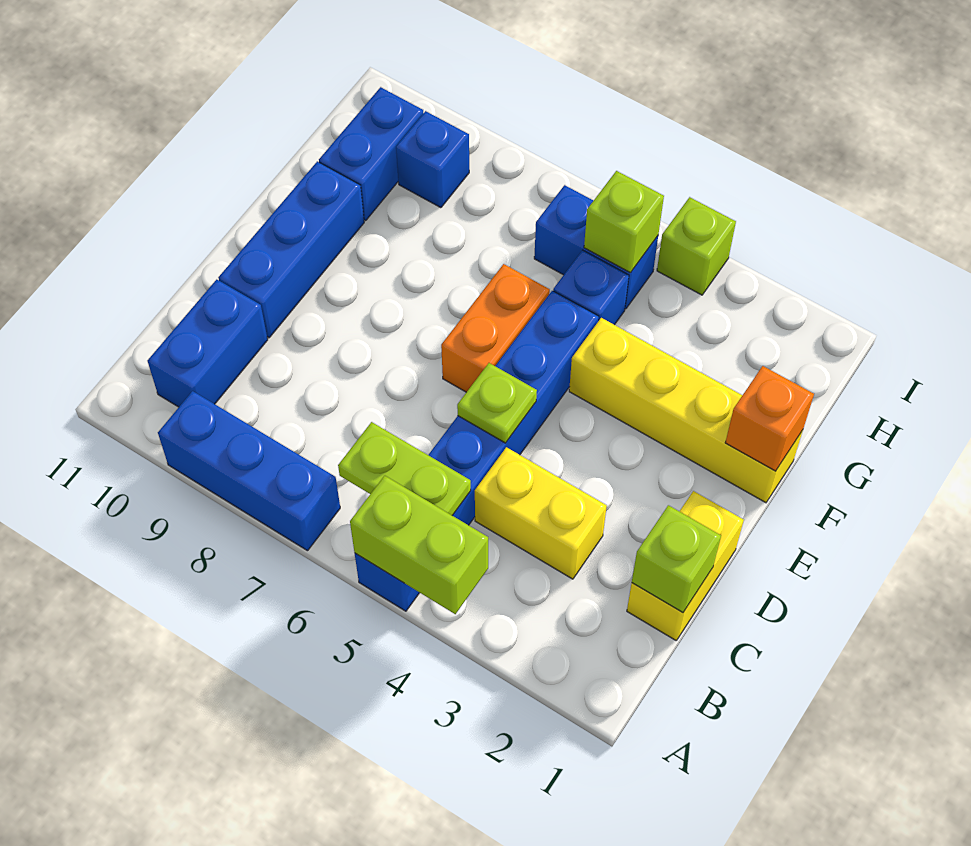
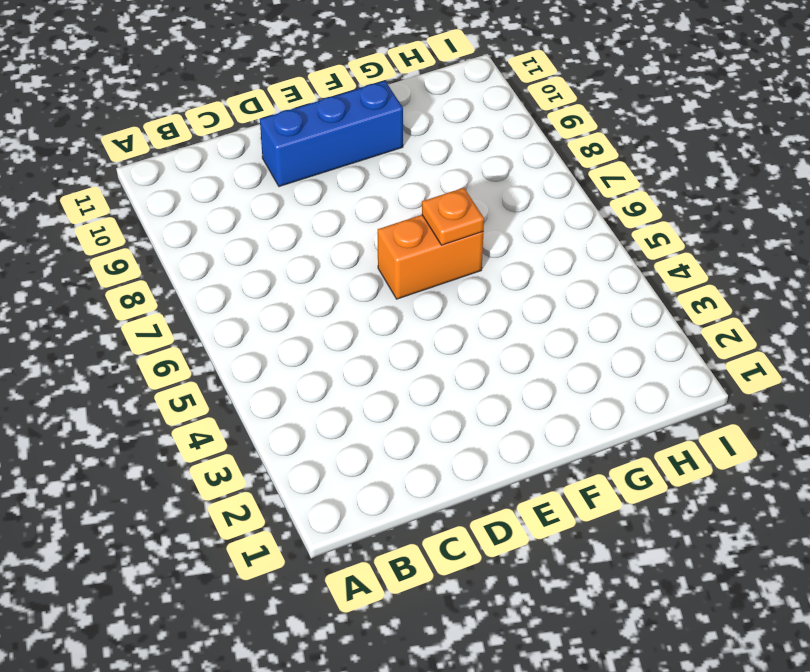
orange 1x1 plate [422,188,484,245] -> none
none -> blue 1x6 brick [355,291,599,611]
none -> blue 1x3 brick [158,391,340,551]
none -> blue 1x2 brick [147,280,268,407]

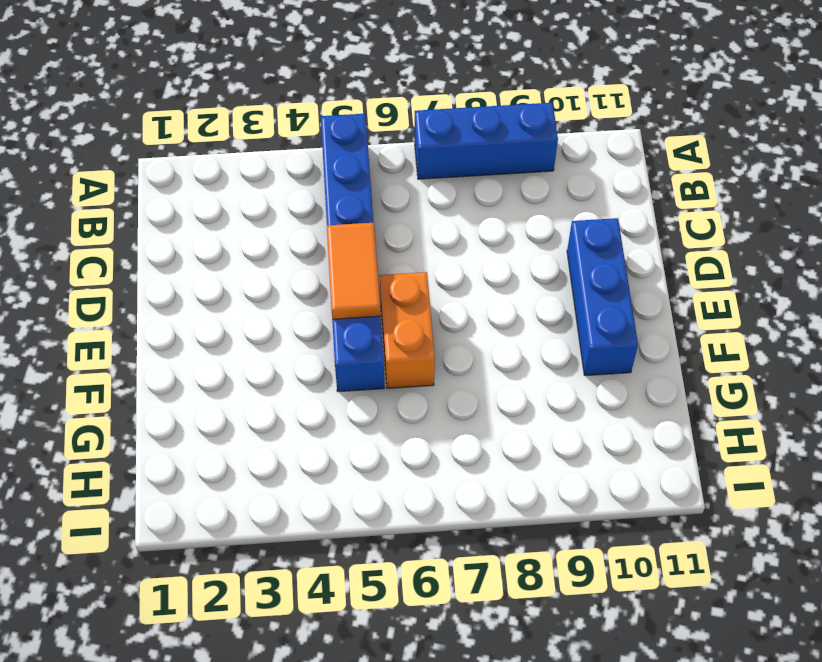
orange 1x2 tile [327,223,380,319] -> lime 1x1 plate [457,363,537,443]
none -> blue 1x2 brick [147,280,268,407]
none -> yellow 1x2 brick [627,491,744,641]
none -> yellow 1x2 brick [475,447,607,579]

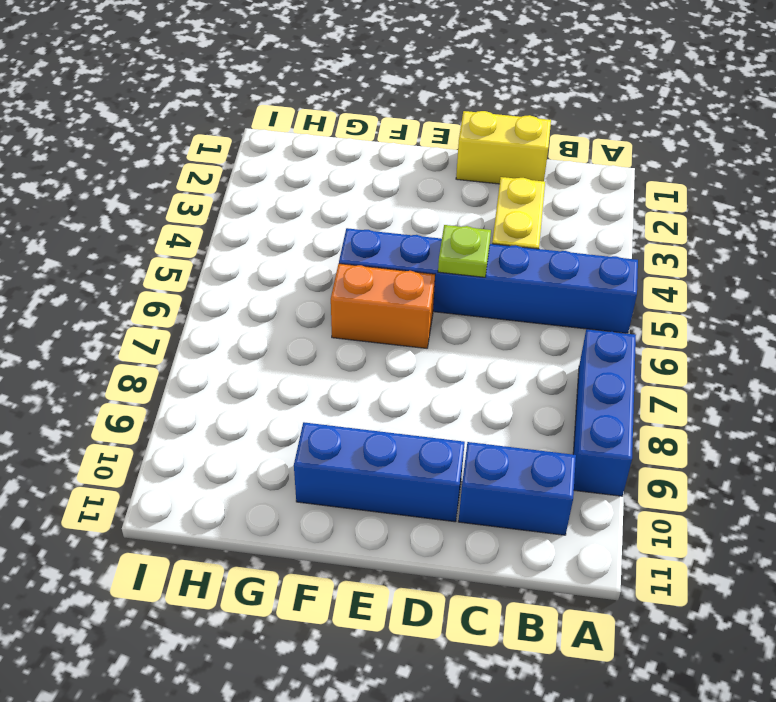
none -> yellow 1x4 brick [569,318,803,503]
none -> blue 1x1 brick [553,250,629,325]
none -> blue 1x2 brick [319,87,423,221]

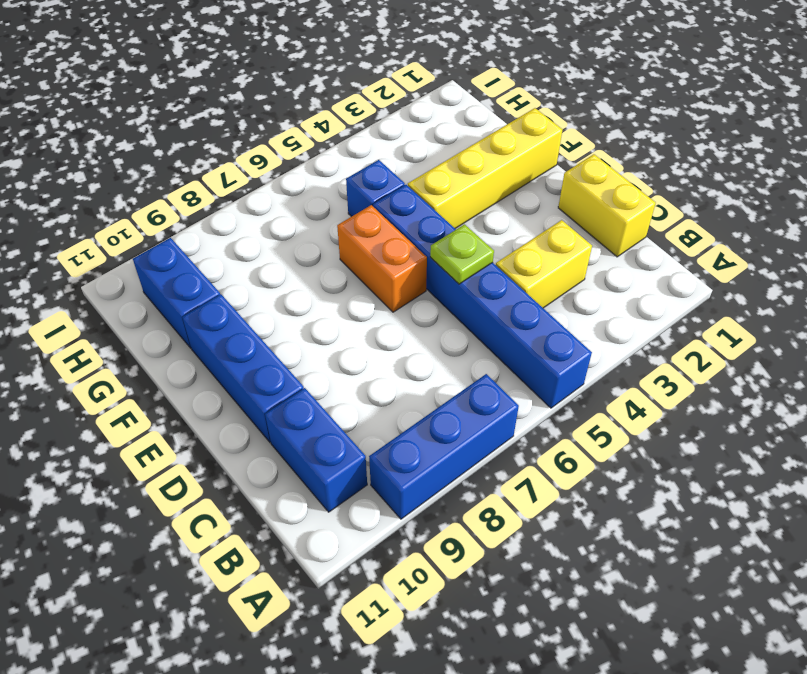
none -> blue 1x2 brick [534,185,658,309]
none -> blue 1x1 brick [396,111,469,208]
none -> lime 1x1 brick [657,197,736,295]

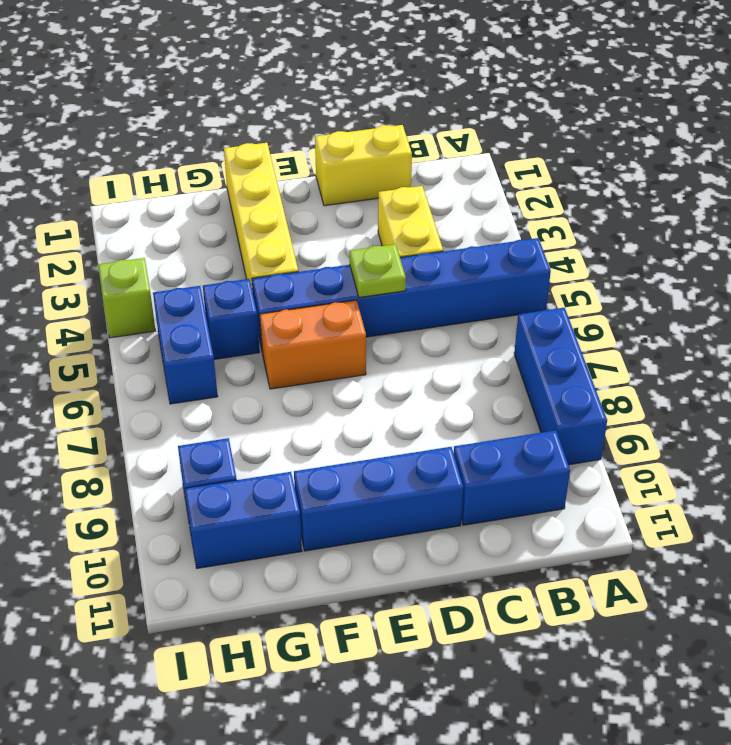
none -> lime 1x2 brick [350,476,488,614]
none -> lime 1x2 plate [338,422,471,516]
none -> lime 1x1 brick [632,505,721,613]

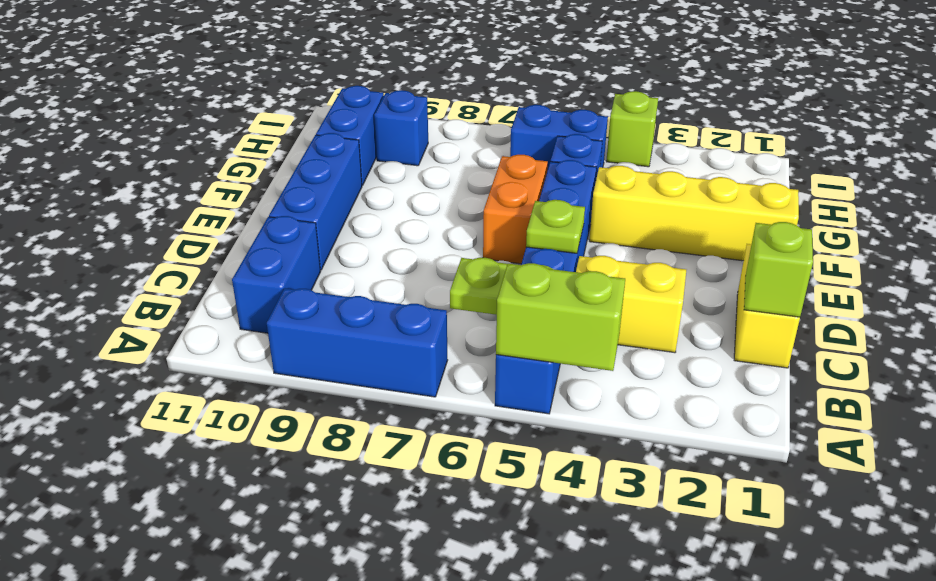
none -> orange 1x1 brick [725,366,814,471]
none -> lime 1x1 brick [584,171,664,272]

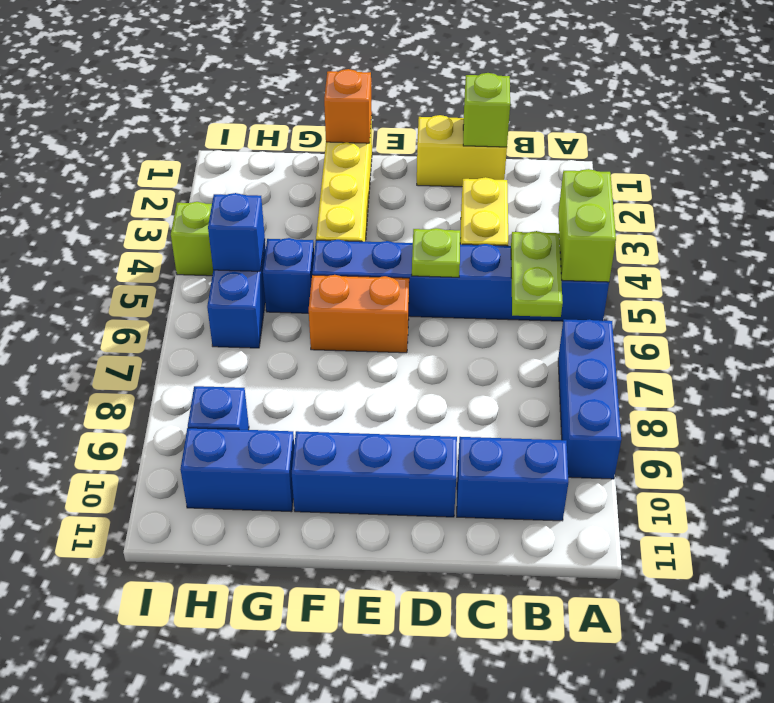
blue 1x1 brick [208,193,265,271] -> lime 1x1 brick [584,171,664,272]

